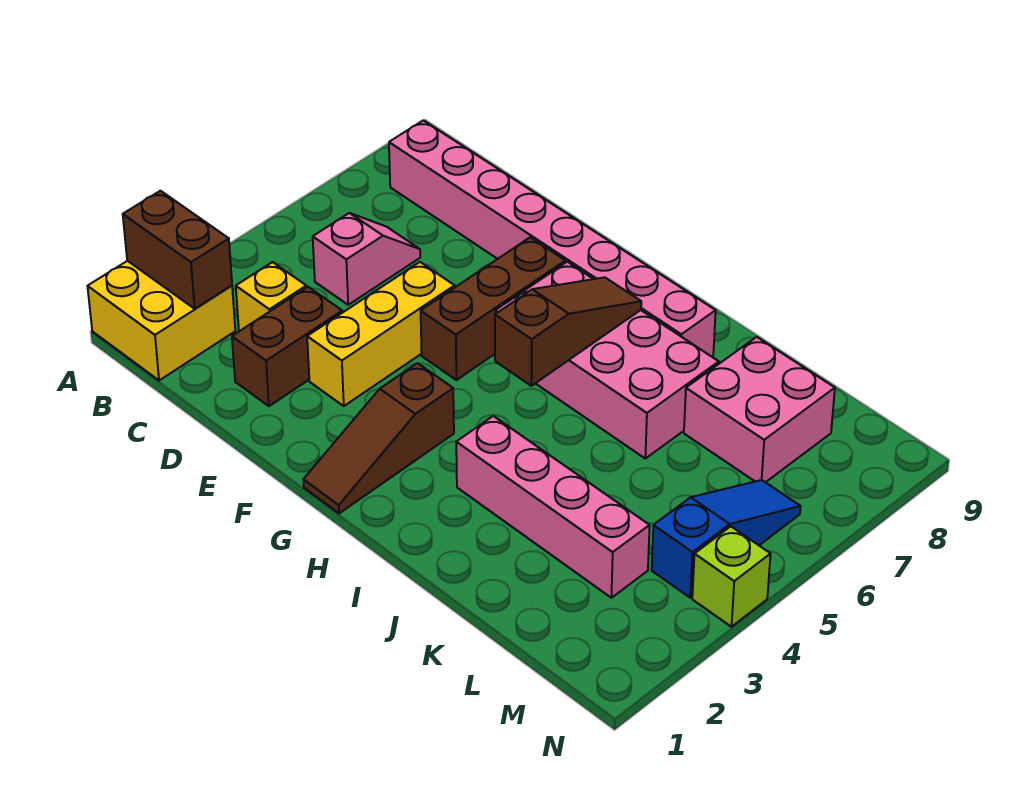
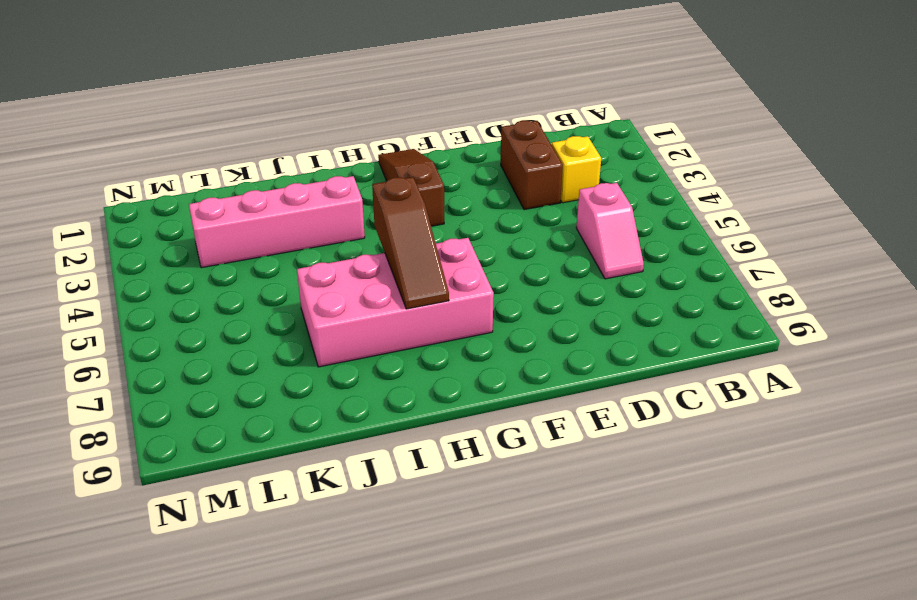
none -> yellow 2x2 brick [88,261,235,380]
none -> pink 1x8 brick [389,120,716,357]
none -> yellow 1x3 brick [307,262,455,406]

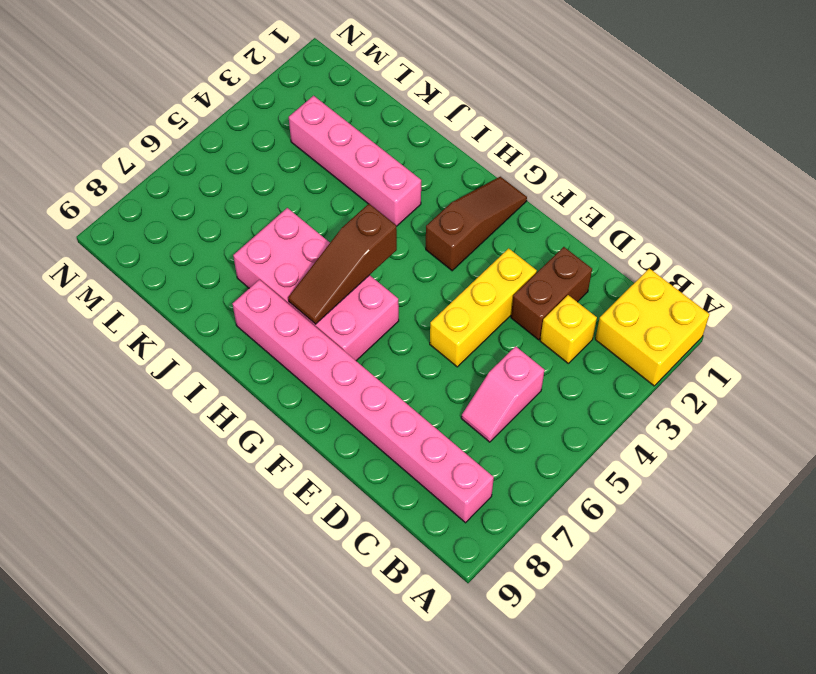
none -> brown 1x3 brick [421,237,565,380]
none -> pink 2x2 brick [684,337,835,482]
none -> blue 1x3 slope [652,480,801,598]

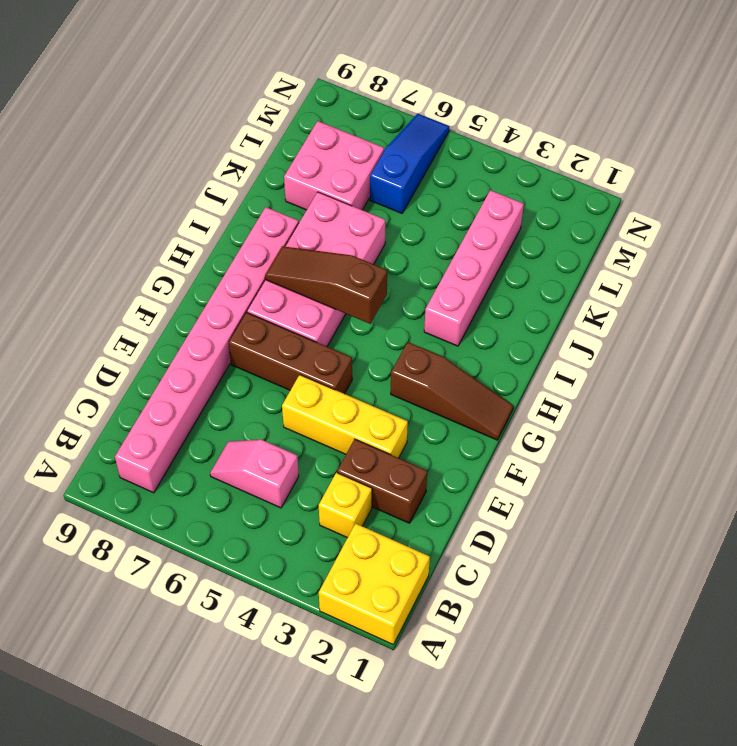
blue 1x3 slope [370,114,449,213] -> blue 1x3 slope turned to [652,480,801,598]
none -> lime 1x1 brick [692,526,770,627]
none -> brown 1x2 brick [123,191,232,309]

